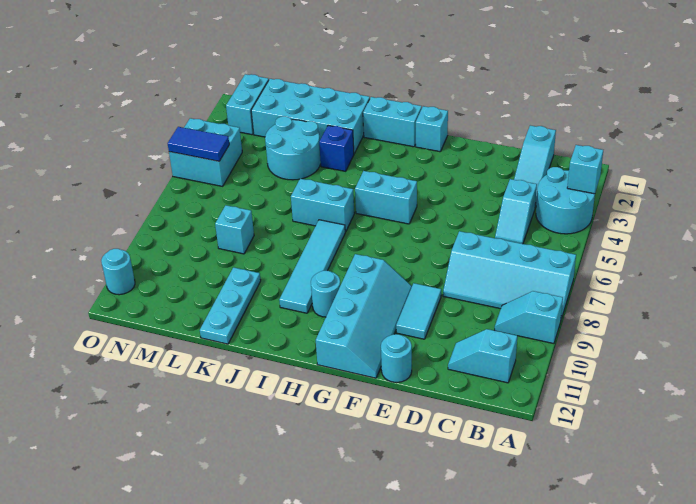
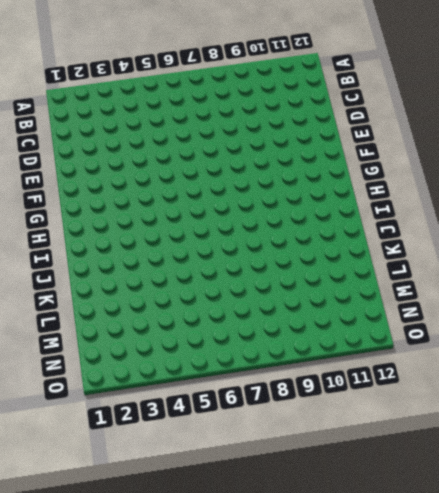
none -> cyan 2x2 round brick [536,167,595,234]
none -> cyan 2x4 slope [443,231,576,319]
none -> cyan 1x2 slope [494,291,563,344]

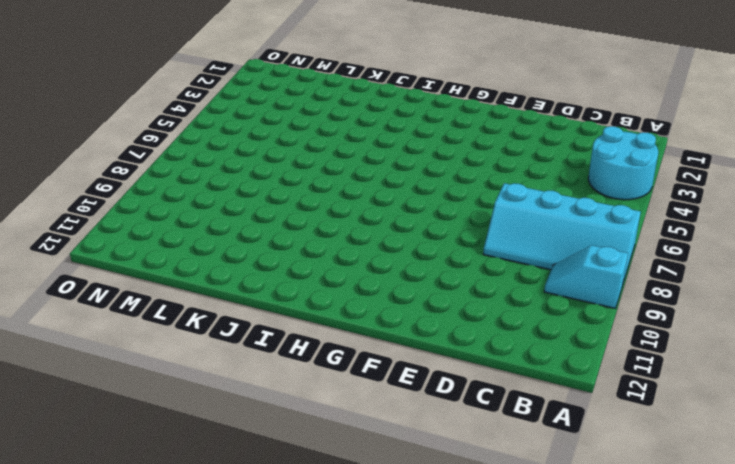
none -> cyan 1x2 slope [448,329,517,383]
none -> cyan 1x3 slope [514,125,556,208]
none -> cyan 1x2 slope [495,179,537,244]

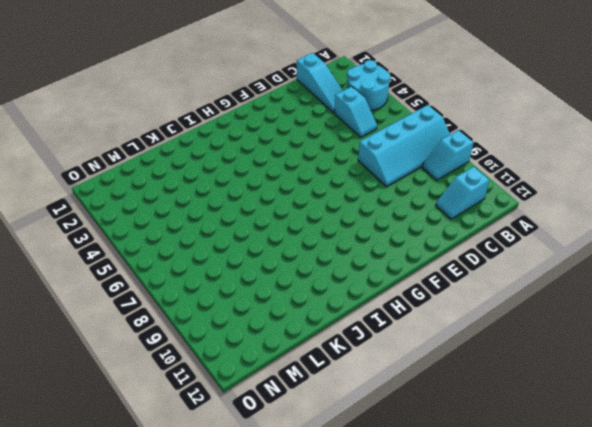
none -> cyan 1x2 tile [396,283,441,339]
none -> cyan 1x1 round brick [381,334,412,383]
none -> cyan 2x4 slope [316,254,412,378]

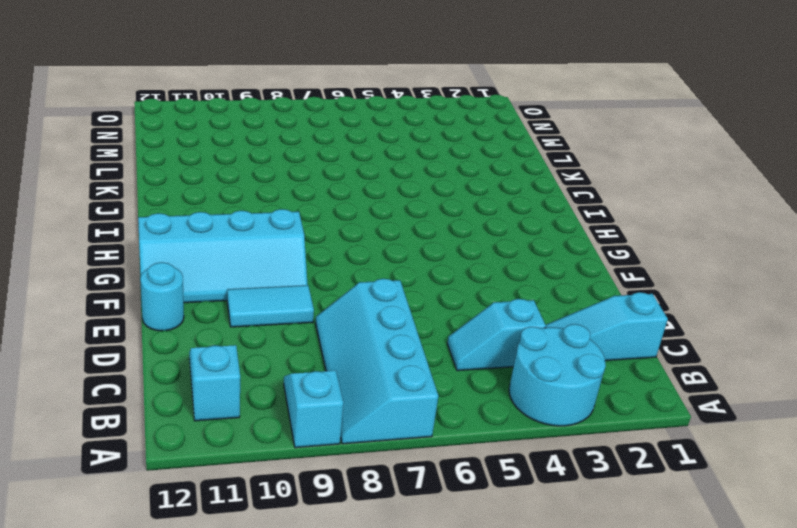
none -> cyan 1x1 brick [416,106,448,152]
none -> cyan 1x2 brick [355,171,417,224]
none -> cyan 1x2 brick [363,97,422,147]

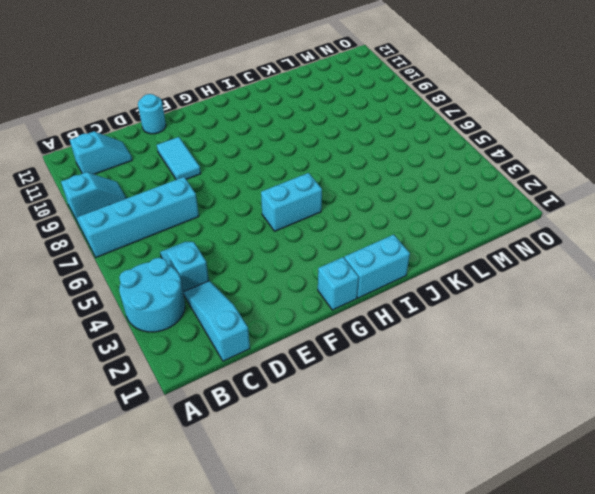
none -> cyan 2x4 slope [316,254,412,378]
none -> cyan 1x1 round brick [311,271,340,317]
none -> cyan 1x2 brick [291,179,354,232]

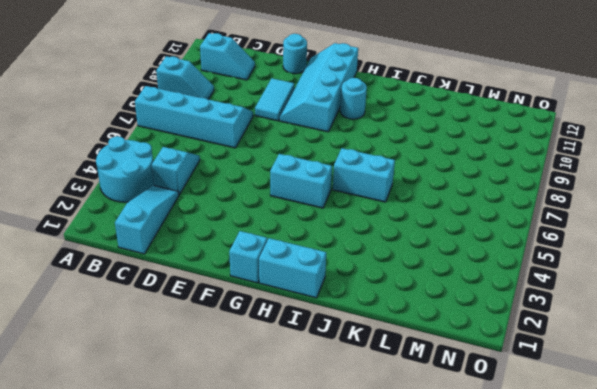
none -> cyan 1x4 tile [279,220,345,313]
none -> cyan 2x4 brick [251,79,370,153]
none -> blue 1x1 brick [319,125,354,171]

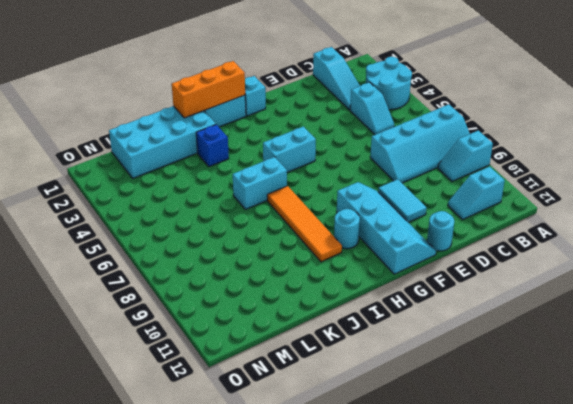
orange 1x3 brick [172,61,245,118] -> none
orange 1x4 tile [267,186,342,262] -> cyan 1x4 tile [279,220,345,313]
none -> cyan 2x2 round brick [265,116,321,180]
none -> cyan 1x3 plate [200,267,261,344]
none -> cyan 1x1 brick [215,205,254,254]

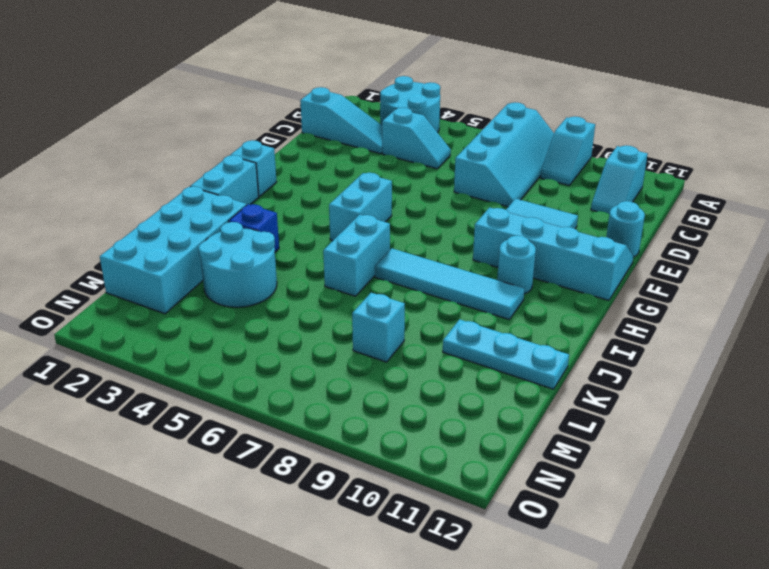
none -> cyan 1x2 brick [226,74,269,135]
none -> cyan 2x2 brick [169,118,242,186]
none -> cyan 1x1 round brick [101,249,135,295]

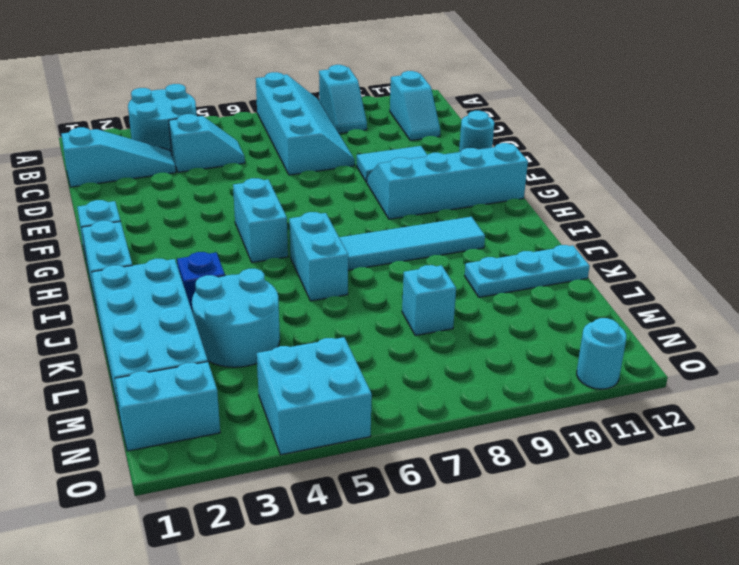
none -> cyan 1x1 round brick [311,271,340,317]
none -> cyan 1x1 brick [567,145,603,194]
none -> blue 1x2 tile [168,127,229,161]

